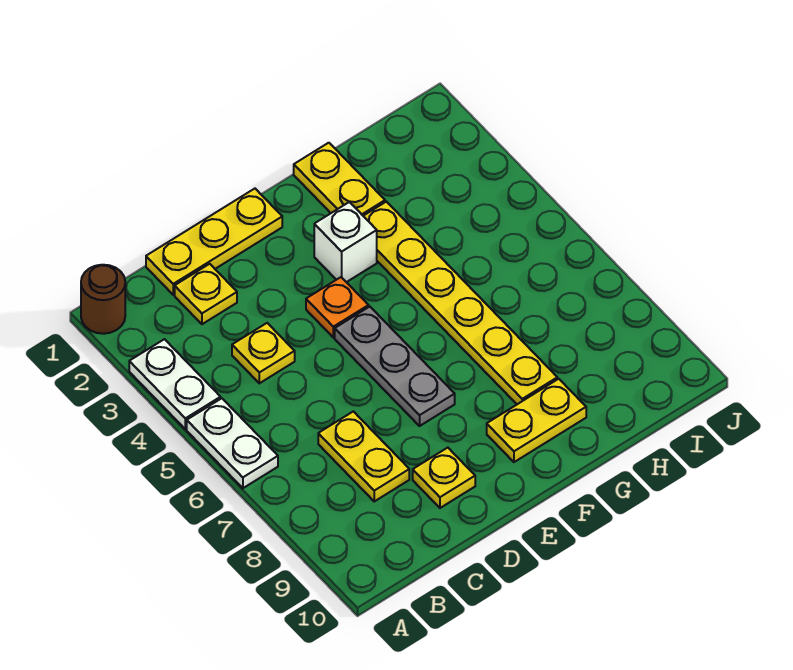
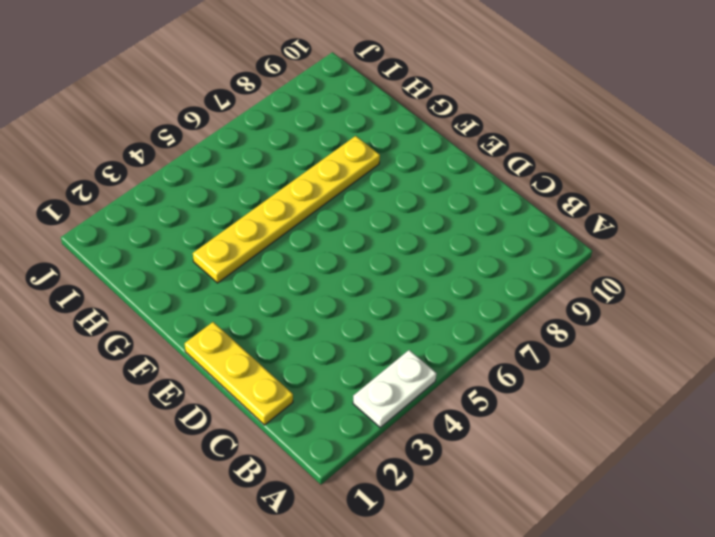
none -> brown 1x1 round brick [81,265,125,334]
none -> white 1x2 plate [187,398,278,488]
none -> yellow 1x1 plate [175,264,237,324]

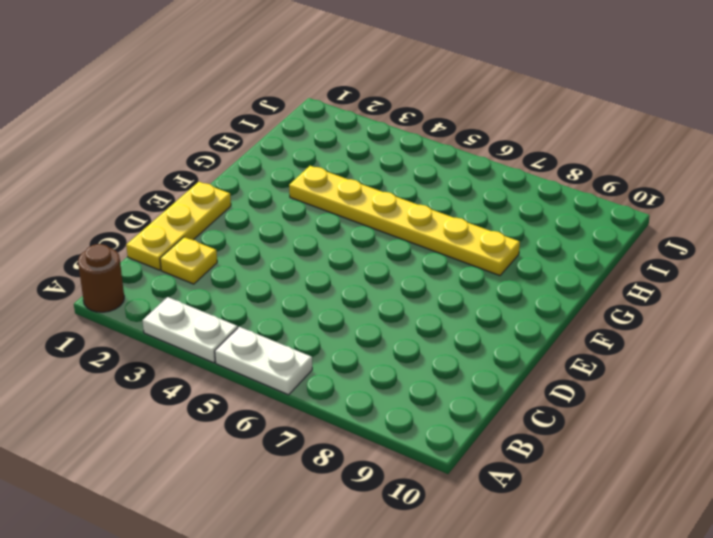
none -> yellow 1x1 plate [232,323,295,383]
none -> yellow 1x2 plate [318,411,409,501]
none -> yellow 1x1 plate [413,448,475,508]

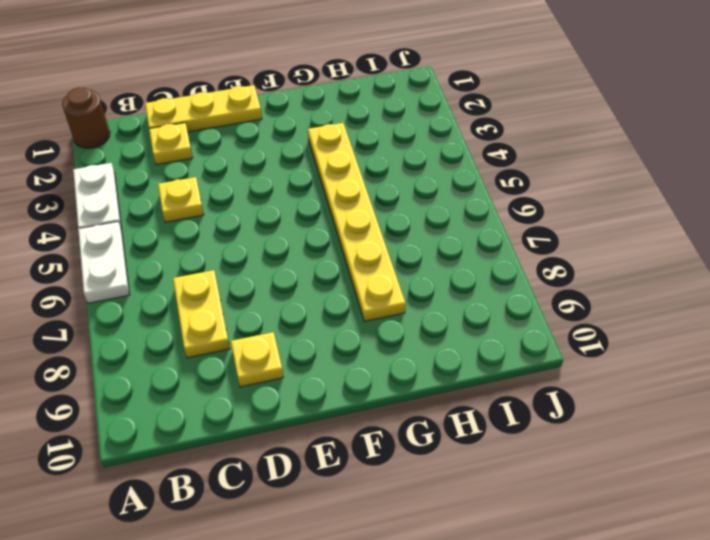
none -> orange 1x1 plate [306,277,369,337]
none -> grey 1x3 plate [335,307,455,426]
none -> white 1x1 brick [314,202,377,282]

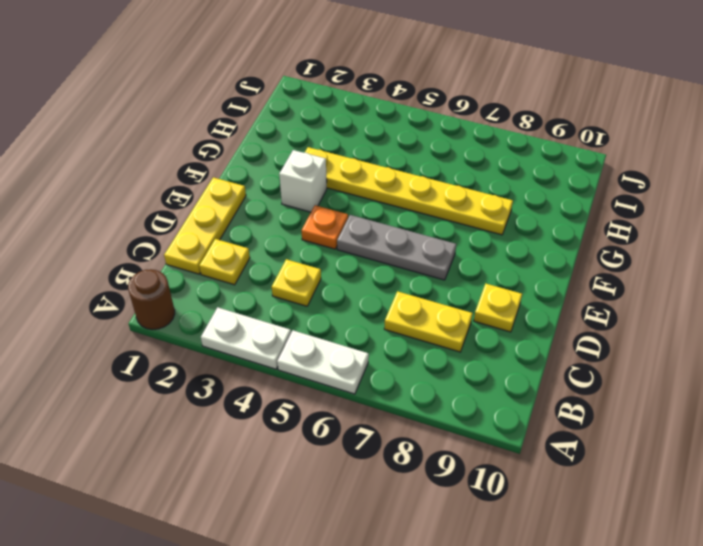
none -> yellow 1x2 plate [487,379,586,462]
none -> yellow 1x2 plate [294,143,385,216]

